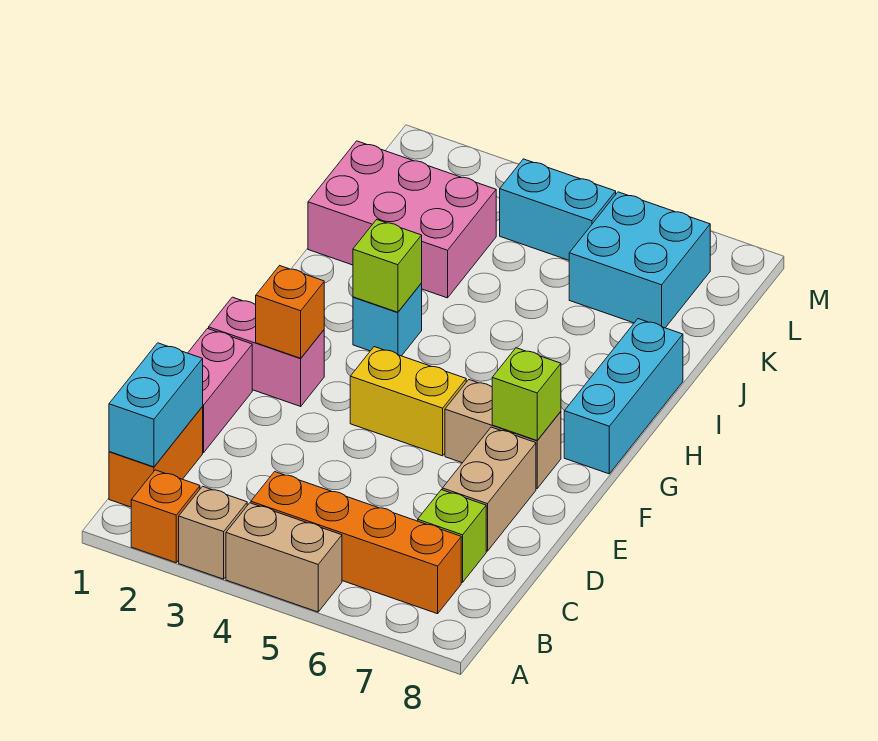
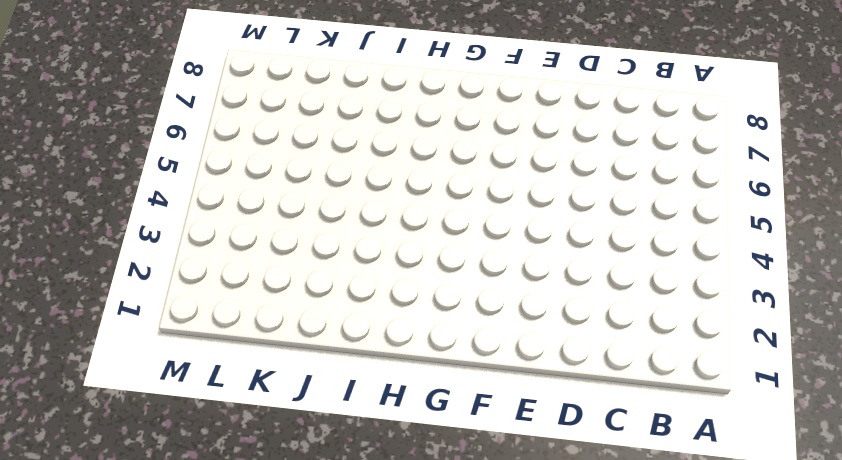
none -> orange 1x1 brick [131,470,200,563]
none -> tan 1x1 brick [179,486,247,579]
none -> tan 1x2 brick [226,503,342,612]

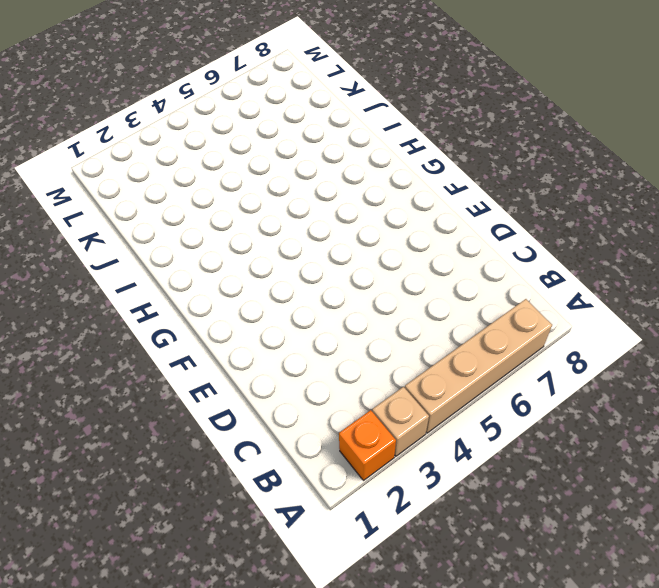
tan 1x4 brick [405,299,552,433] -> tan 1x2 brick [226,503,342,612]
none -> orange 1x2 brick [109,407,203,507]
none -> orange 1x4 brick [251,472,461,614]
none -> lime 1x1 brick [418,490,486,582]

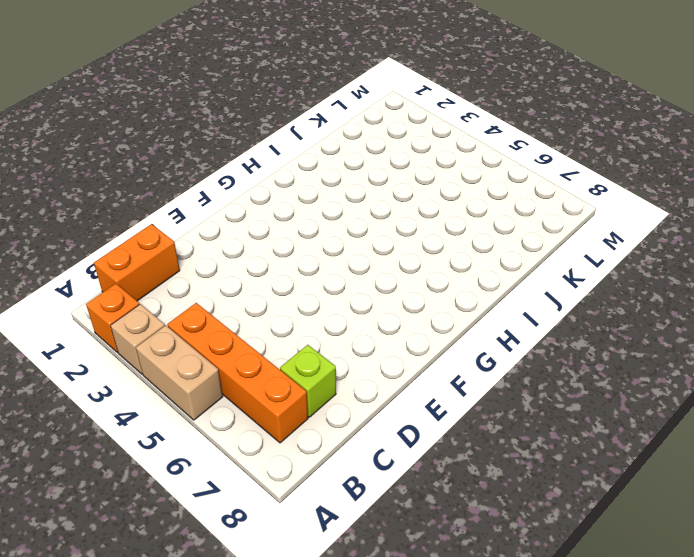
none -> pink 1x2 brick [188,329,252,452]
none -> tan 1x2 brick [442,427,536,551]
none -> pink 1x2 brick [209,297,324,406]

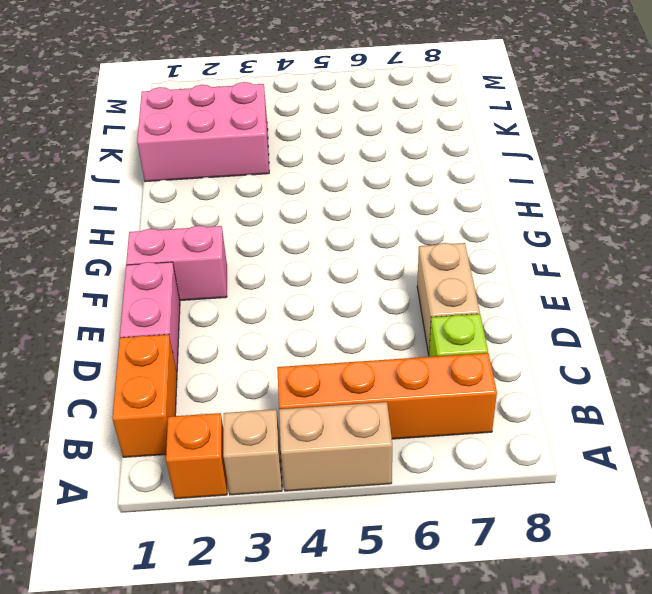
none -> yellow 1x2 brick [350,347,466,456]
none -> tan 1x2 brick [445,380,561,489]
none -> cyan 1x3 brick [564,319,683,474]

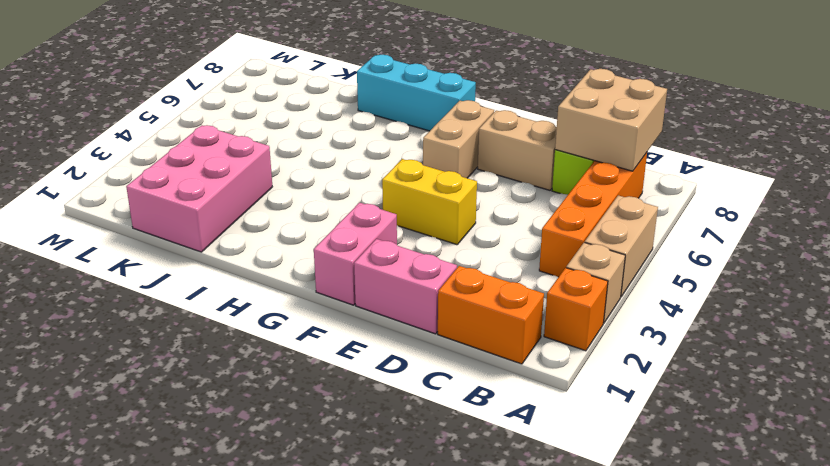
tan 2x2 brick [555,69,667,171] -> none
yellow 1x2 brick [382,159,477,245] -> yellow 1x2 brick turned to [350,347,466,456]
none -> cyan 1x1 brick [353,283,422,356]
none -> cyan 2x2 brick [569,192,710,328]
none -> cyan 1x2 brick [500,159,616,260]

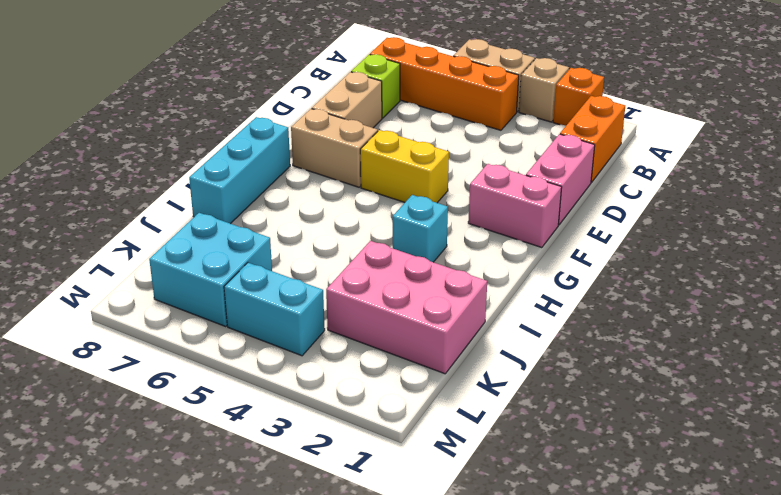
none -> cyan 1x2 brick [109,343,203,467]
none -> orange 1x1 brick [256,266,324,358]
none -> lime 1x1 brick [492,348,561,440]

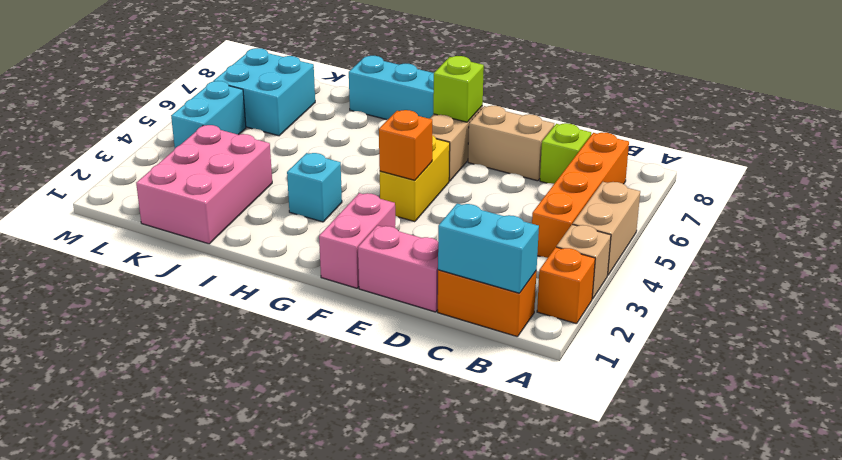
orange 1x1 brick [379,110,432,180] -> orange 1x1 brick moved to [256,266,324,358]
none -> lime 1x1 brick [353,220,422,312]

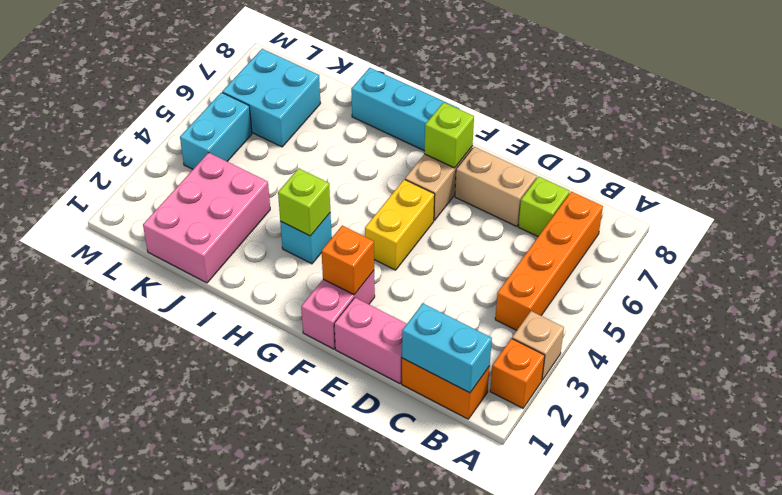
none -> tan 1x2 brick [226,503,342,612]

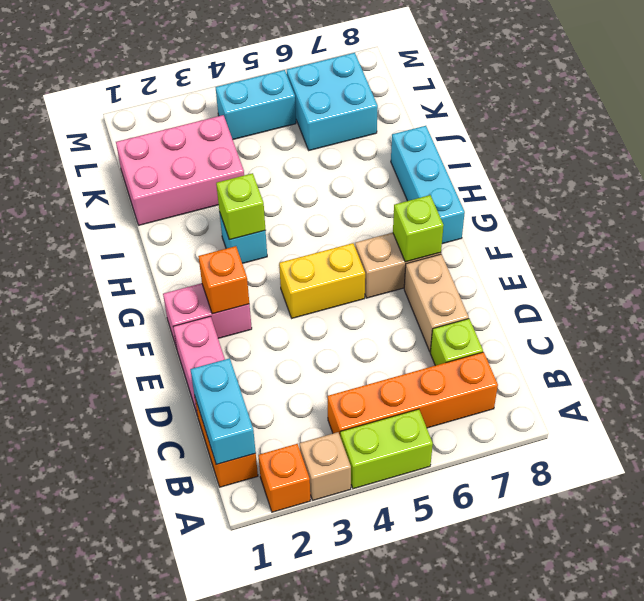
lime 1x2 brick [340,409,433,489] -> tan 1x2 brick [226,503,342,612]

